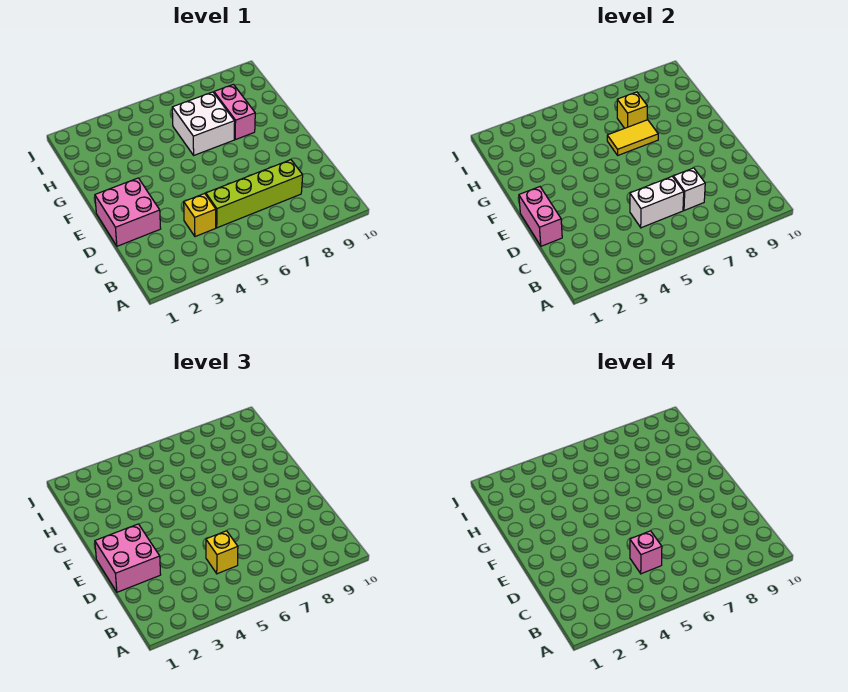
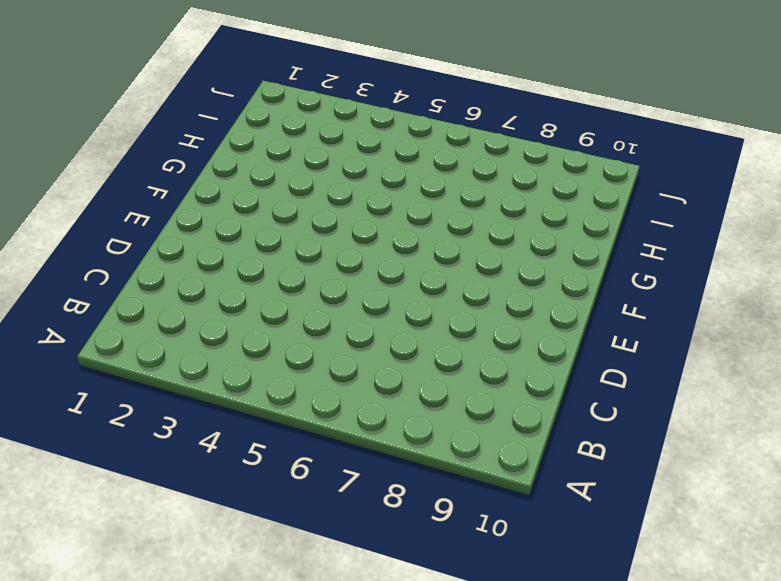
none -> yellow 1x1 brick [184,193,216,237]
none -> lime 1x4 brick [206,160,303,228]
none -> pink 2x2 brick [95,178,161,246]

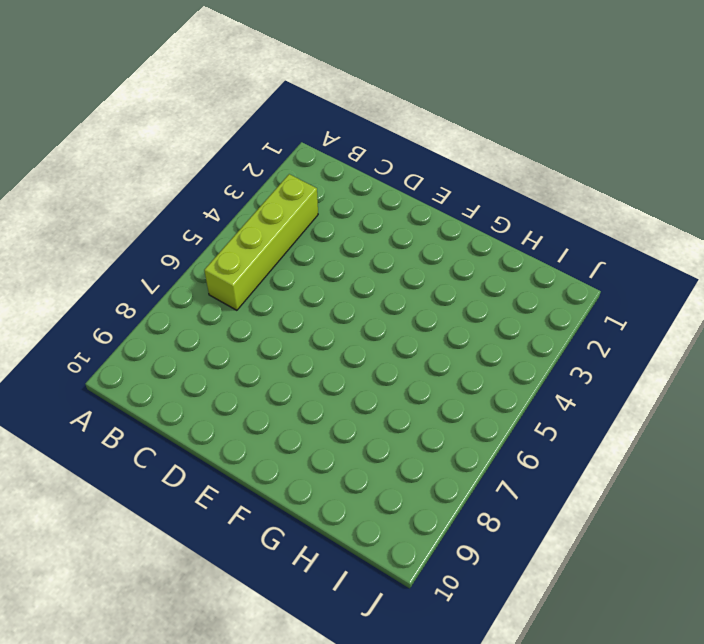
lime 1x4 brick [204,174,318,310] -> lime 1x4 brick moved to [206,160,303,228]
none -> yellow 1x1 brick [184,193,216,237]
none -> pink 2x2 brick [95,178,161,246]
none -> white 2x2 brick [172,92,235,155]

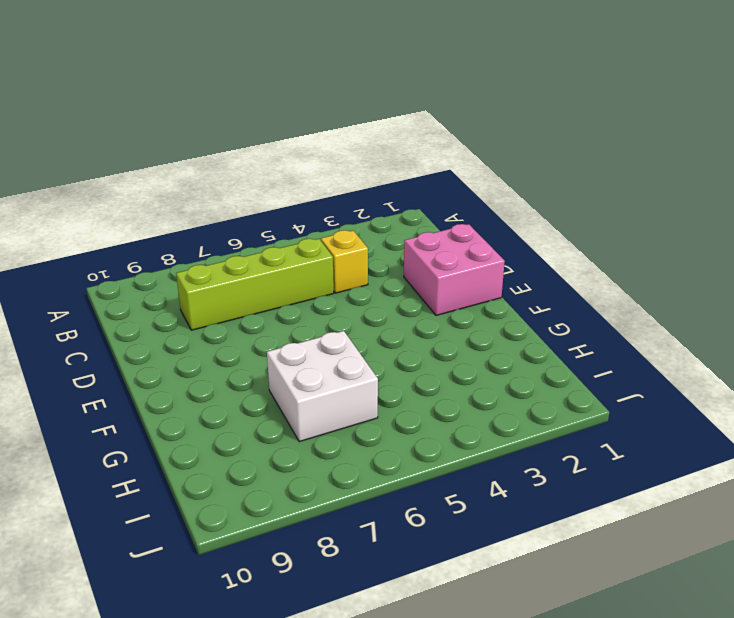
none -> pink 1x2 brick [214,84,255,140]
none -> white 1x2 brick [630,176,684,228]
none -> white 1x1 brick [673,168,705,210]

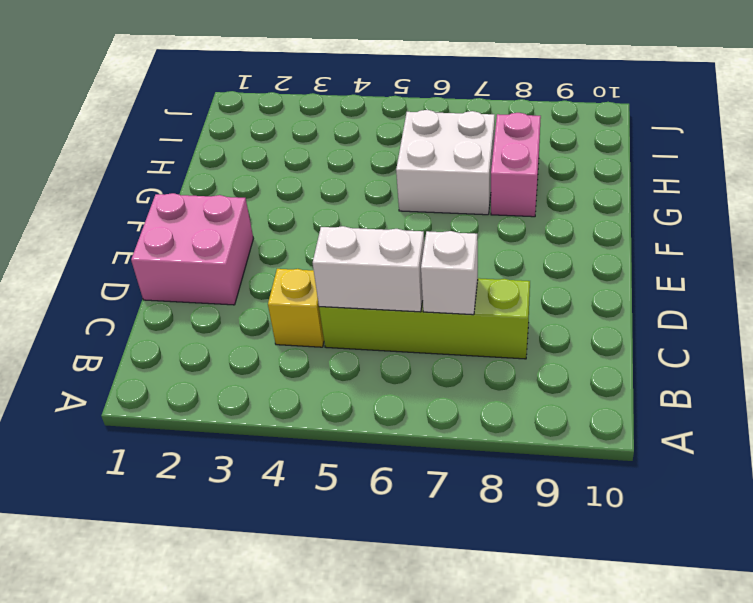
none -> pink 1x2 brick [519,187,562,246]
none -> yellow 1x2 tile [607,120,658,155]
none -> yellow 1x1 brick [617,92,647,128]

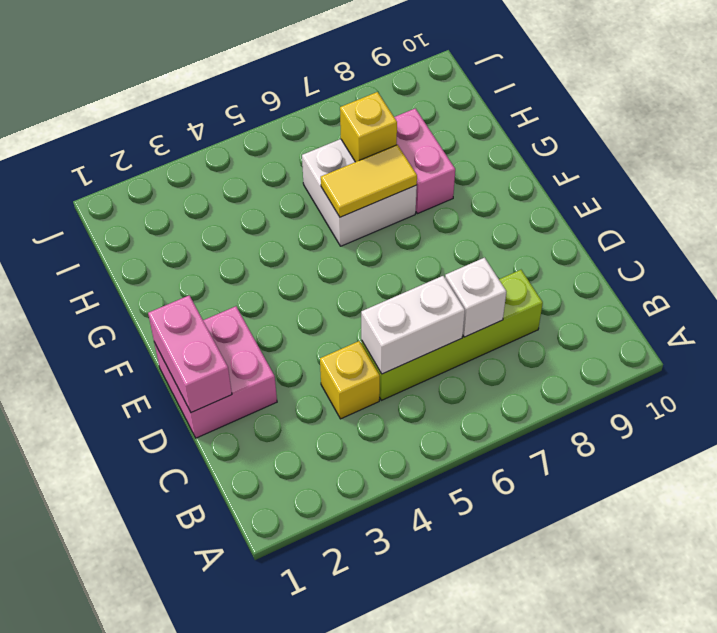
none -> yellow 1x1 brick [206,531,238,574]
none -> pink 2x2 brick [95,524,161,592]
none -> pink 1x1 brick [630,531,662,574]

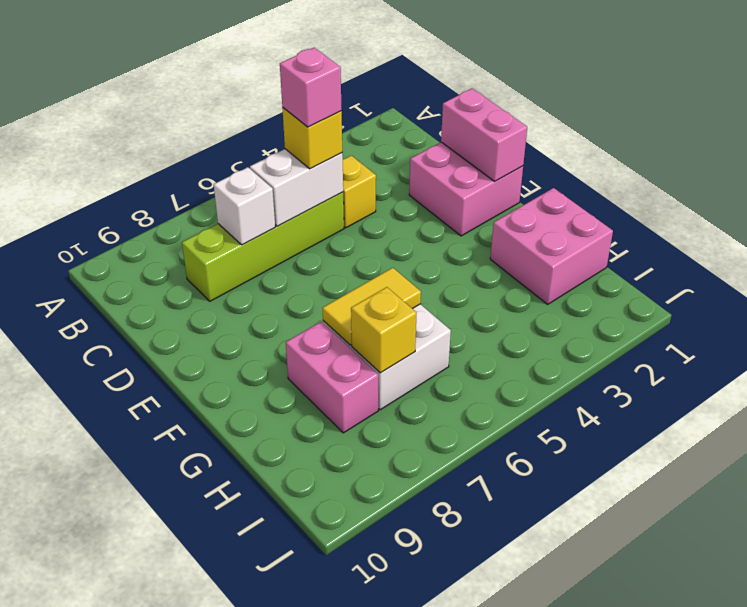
pink 2x2 brick [490,188,613,304] -> pink 2x2 brick moved to [95,524,161,592]

